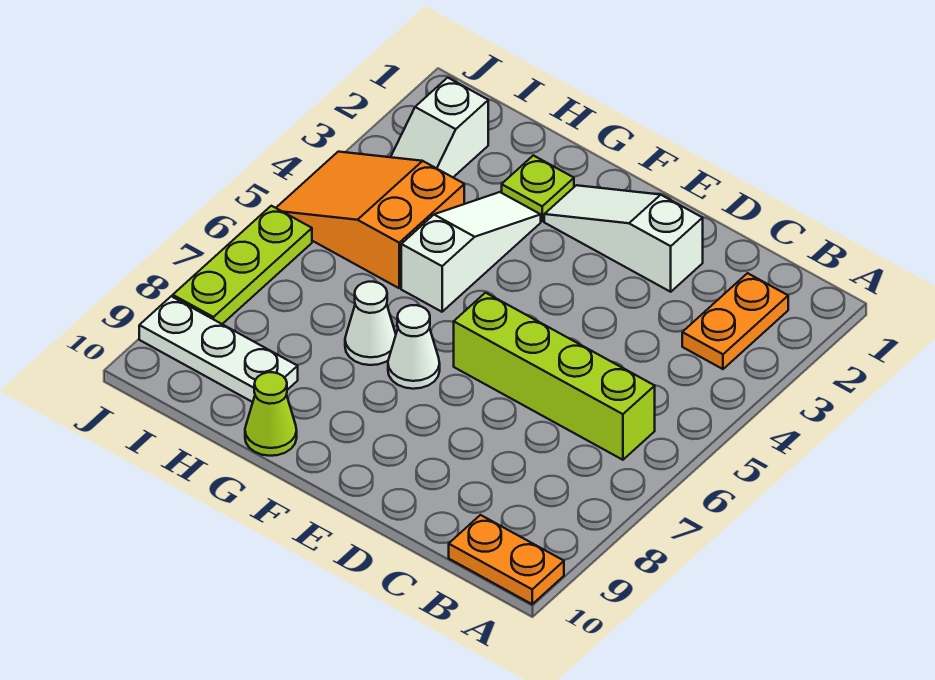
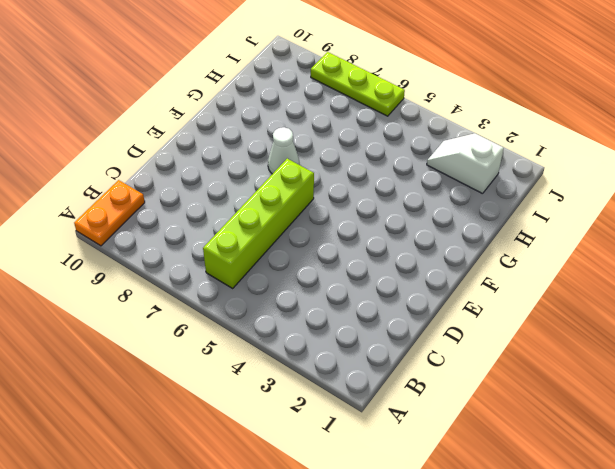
none -> orange 1x2 plate [682,273,788,369]
none -> white 1x3 slope [544,185,703,292]
none -> lime 1x1 plate [502,155,574,221]

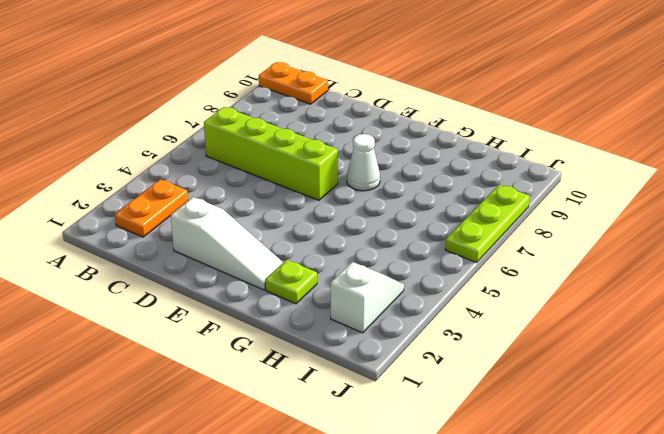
none -> white 1x3 slope [401,192,541,312]
none -> white 1x1 cone [345,282,396,365]
none -> lime 1x1 cone [245,372,297,456]

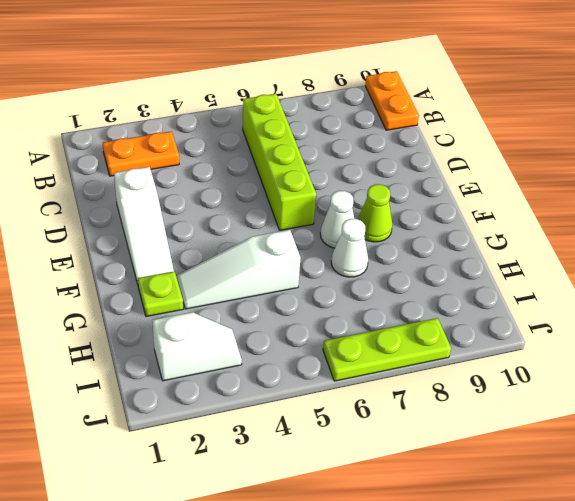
lime 1x1 cone [358,184,392,242] -> lime 1x1 cone moved to [245,372,297,456]
none -> orange 2x3 slope [276,152,464,288]
none -> white 1x3 plate [139,296,298,402]

